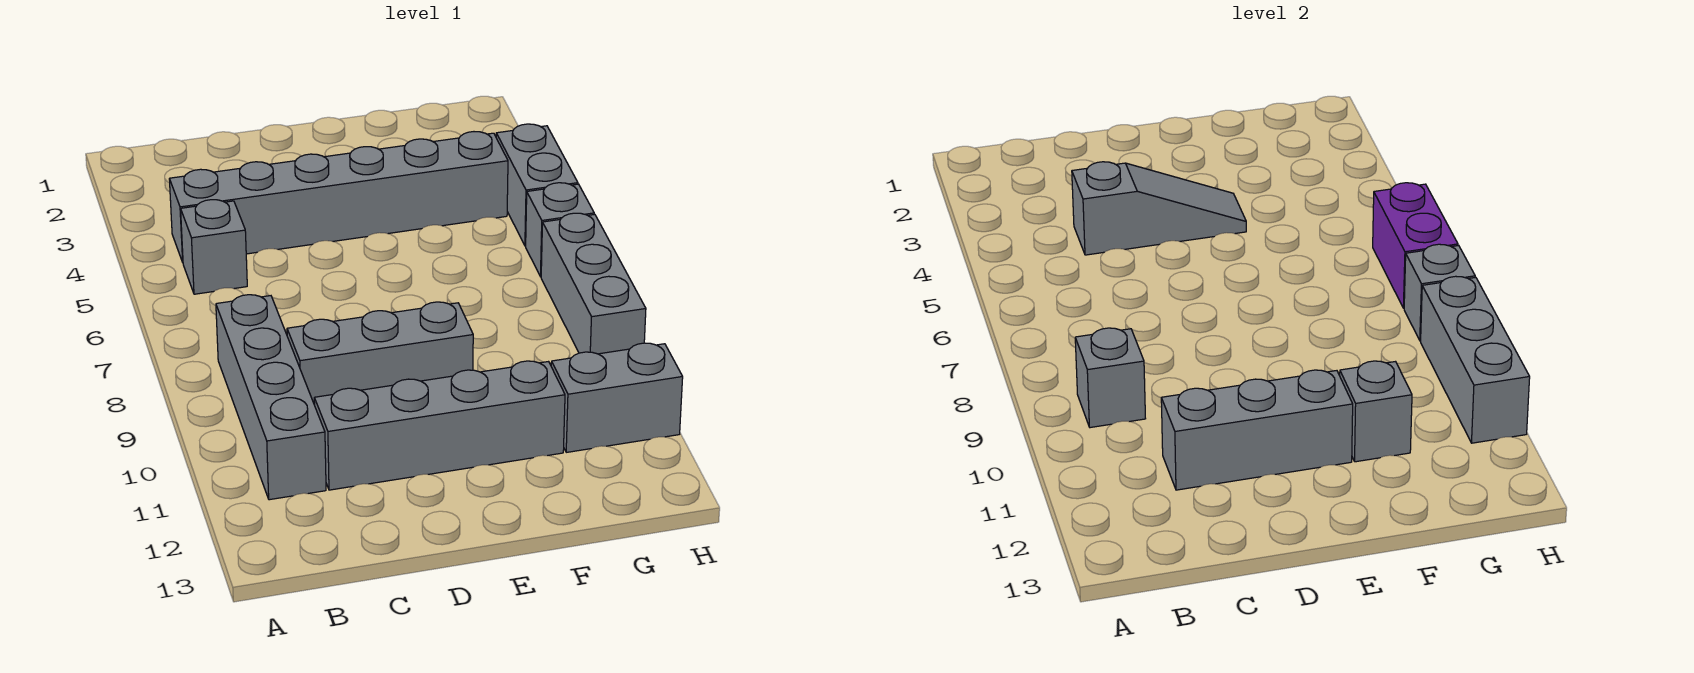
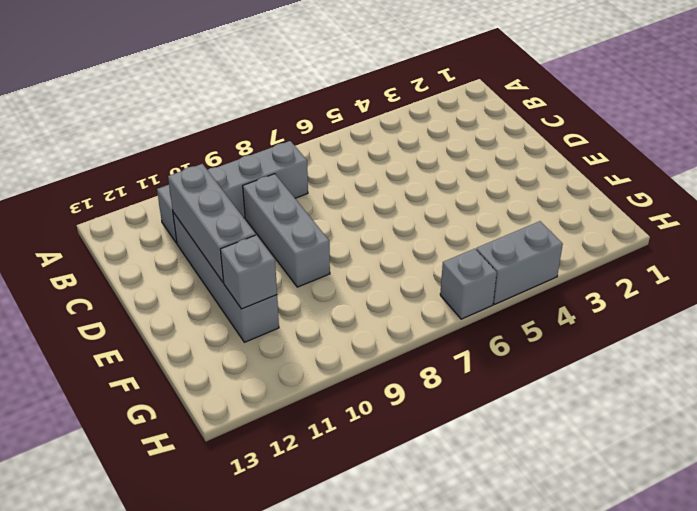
none -> grey 1x6 brick [169,132,508,262]
none -> grey 1x1 brick [181,200,247,294]
none -> grey 1x2 brick [551,343,683,452]

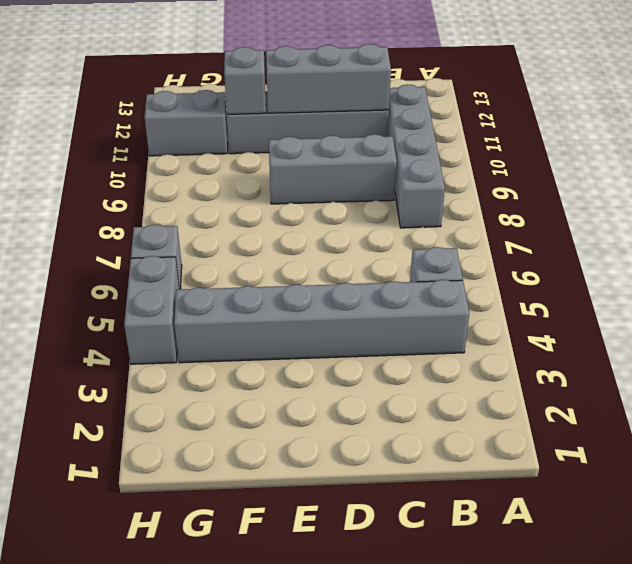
none -> grey 1x3 brick [541,213,646,354]
none -> grey 1x1 brick [1075,328,1146,428]
none -> grey 1x3 slope [1072,162,1246,255]

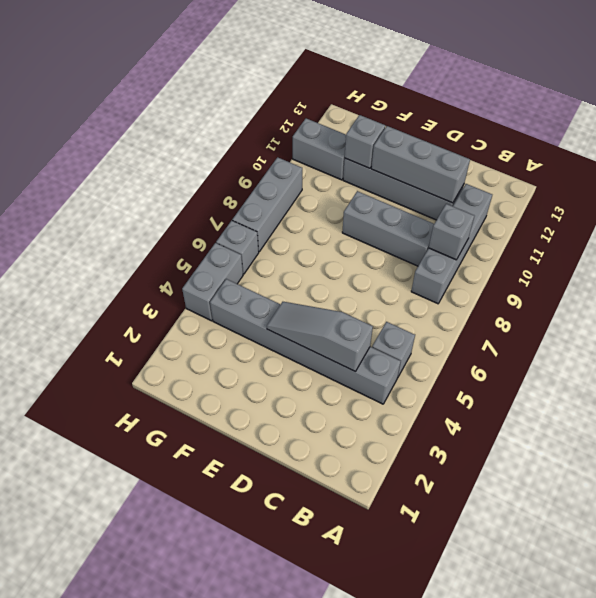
none -> purple 1x2 brick [1373,183,1458,308]
none -> grey 1x1 brick [1404,244,1475,341]
none -> grey 1x3 brick [1421,276,1530,443]

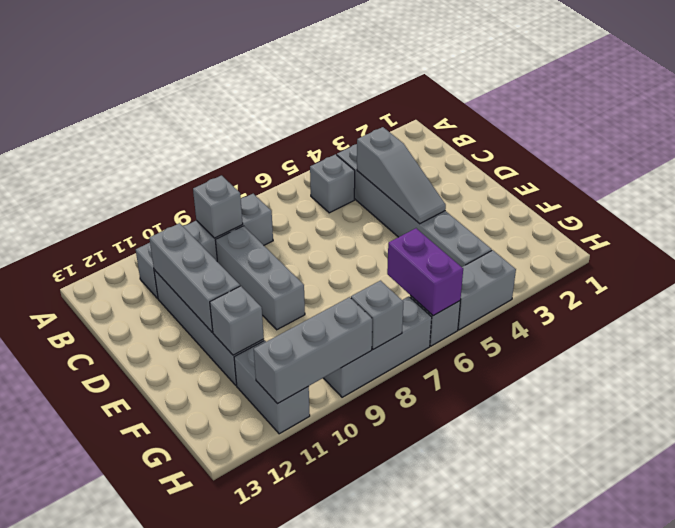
purple 1x2 brick [387,228,463,316] -> purple 1x2 brick turned to [1373,183,1458,308]

